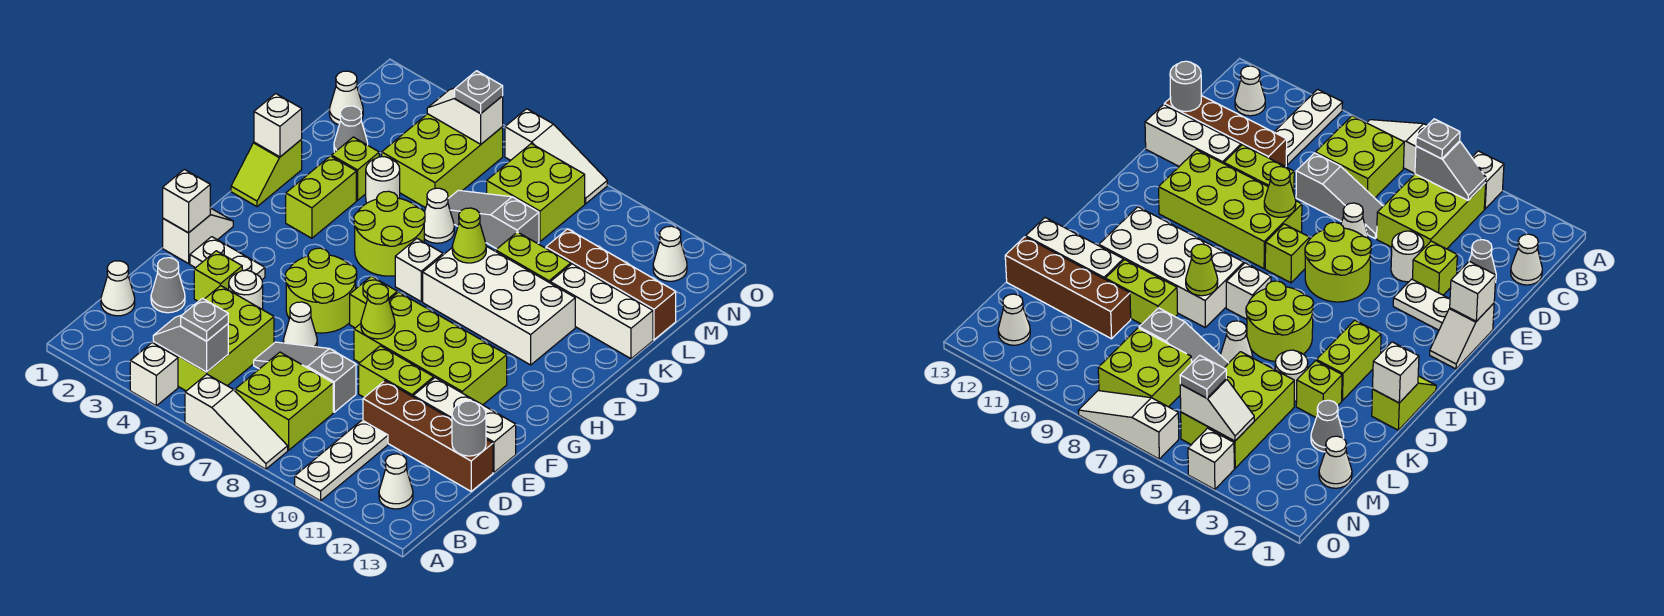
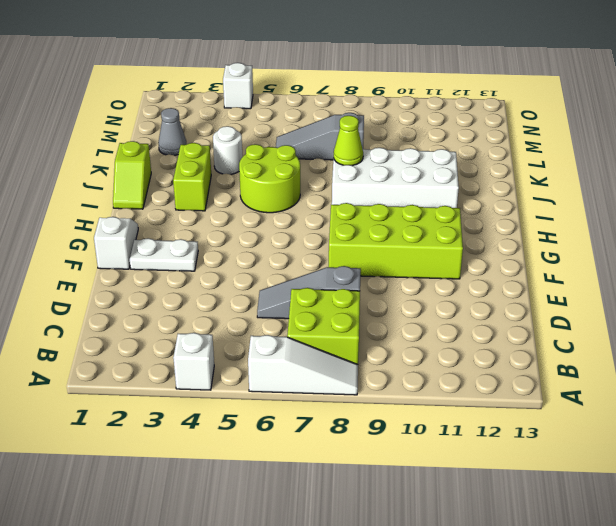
none -> white 1x3 plate [295,420,388,501]
none -> lime 2x3 brick [153,286,274,391]
none -> white 1x1 cone [379,454,413,509]
none -> white 1x1 cone [101,261,135,316]

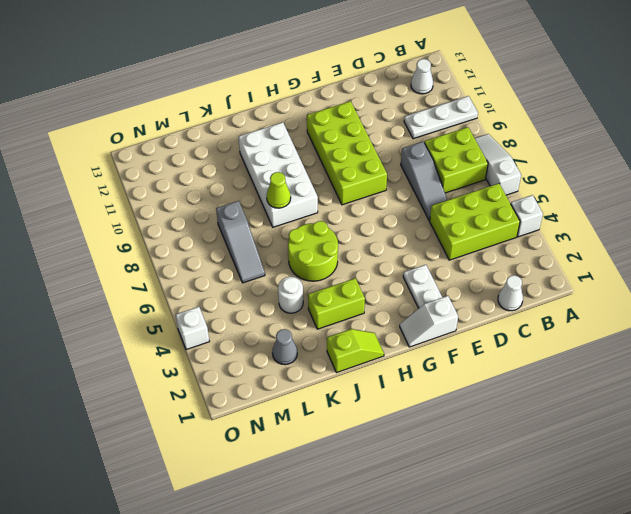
none -> grey 1x1 cone [151,258,185,313]
none -> brown 1x4 brick [363,381,493,491]
none -> lime 1x1 brick [194,251,242,301]
none -> white 1x1 round brick [229,270,263,310]

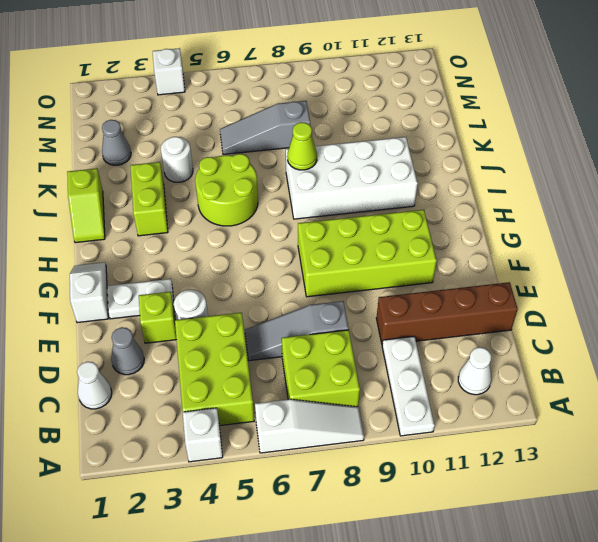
none -> white 1x1 cone [283,302,317,347]
none -> lime 1x2 brick [359,346,434,397]
none -> white 1x3 brick [413,378,516,472]
none -> lime 2x2 round brick [285,248,357,333]

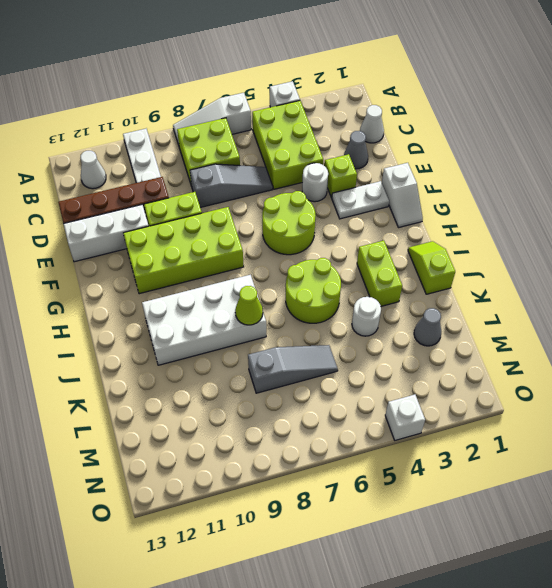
none -> white 1x1 cone [283,302,317,347]
none -> lime 1x1 brick [350,276,397,328]
none -> white 1x1 brick [395,239,443,301]
none -> lime 1x1 brick [331,137,379,200]

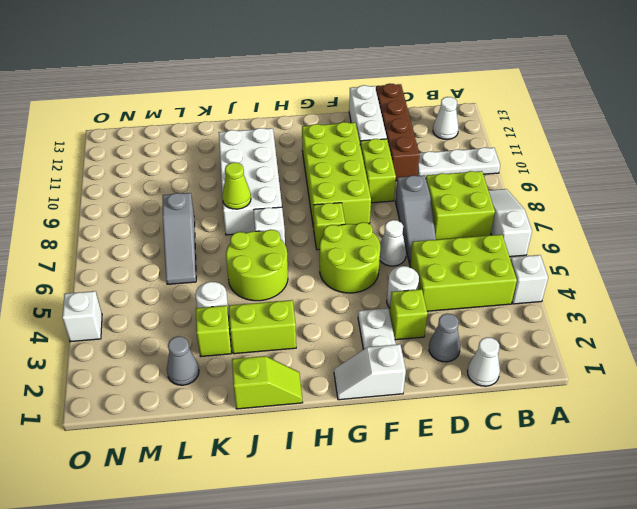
none -> white 1x1 cone [424,188,454,243]
none -> lime 1x2 brick [496,232,571,283]
none -> white 1x3 brick [550,264,653,359]
none -> lime 2x3 brick [382,114,503,208]

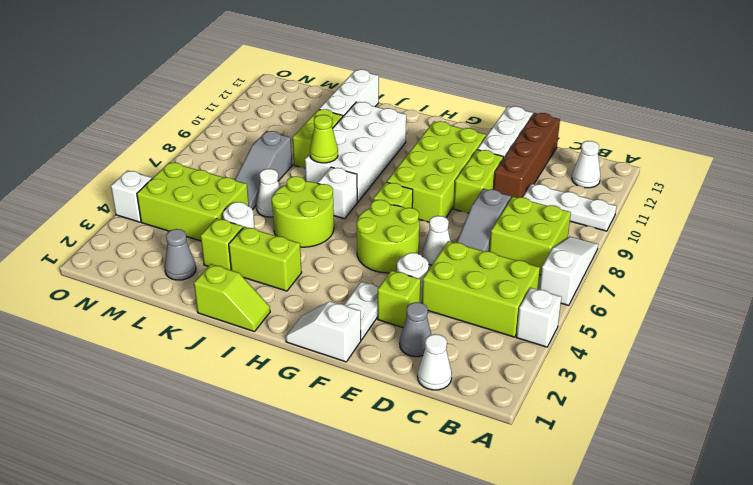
none -> brown 1x4 brick [546,229,676,340]
none -> white 1x1 cone [329,71,363,125]
none -> lime 2x2 brick [487,144,585,242]
none -> white 1x1 cone [653,226,687,281]

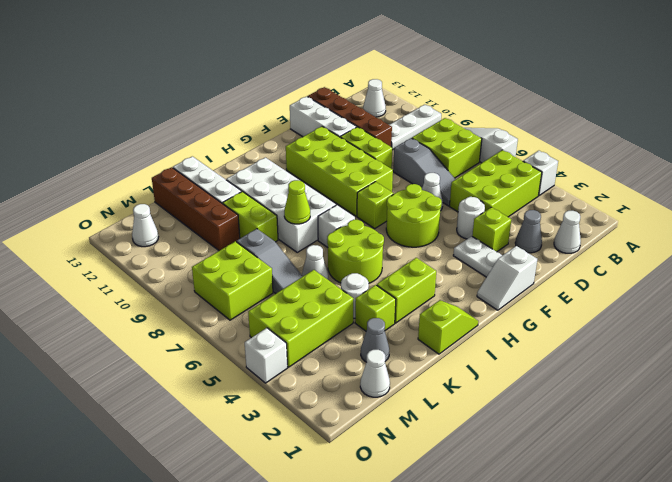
none -> white 1x3 slope [505,109,607,204]
none -> grey 1x2 slope [153,316,228,372]
none -> grey 1x1 round brick [452,401,486,456]
none -> white 1x1 brick [163,169,210,233]

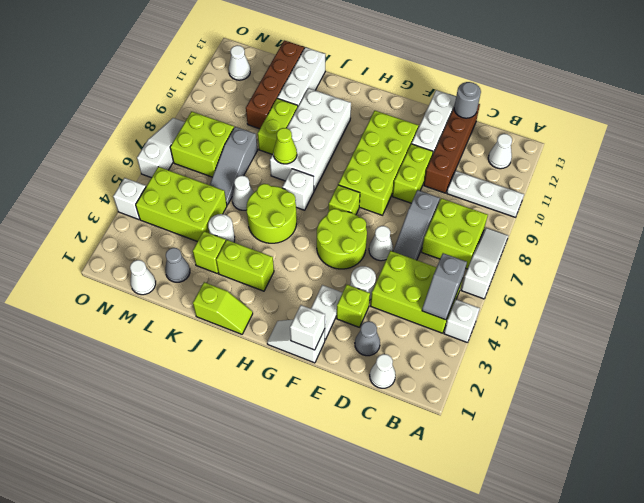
none -> lime 1x1 cone [361,284,395,339]
none -> white 1x1 brick [254,94,302,157]
none -> white 1x2 slope [427,88,503,144]
none -> grey 1x1 plate [181,298,228,341]

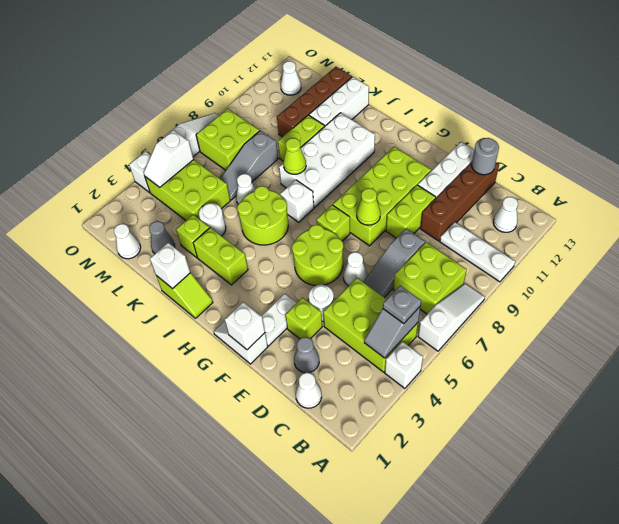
none -> grey 1x1 plate [455,71,503,114]

